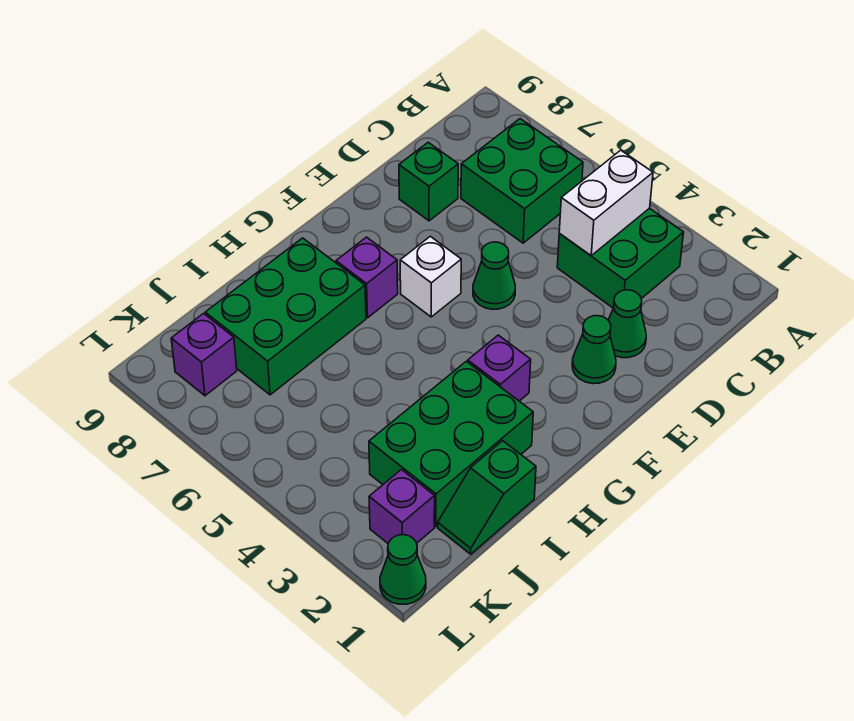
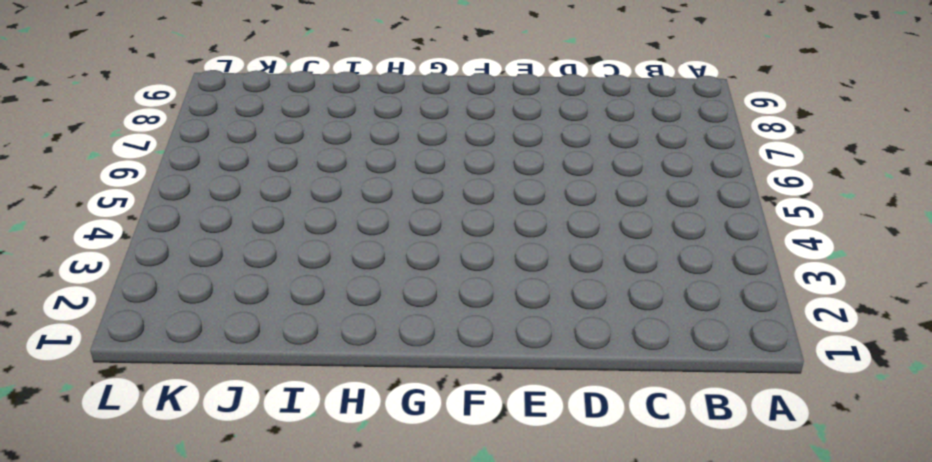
none -> green 2x2 brick [557,208,684,308]
none -> green 2x2 brick [461,119,583,243]
none -> green 1x1 cone [608,290,646,358]

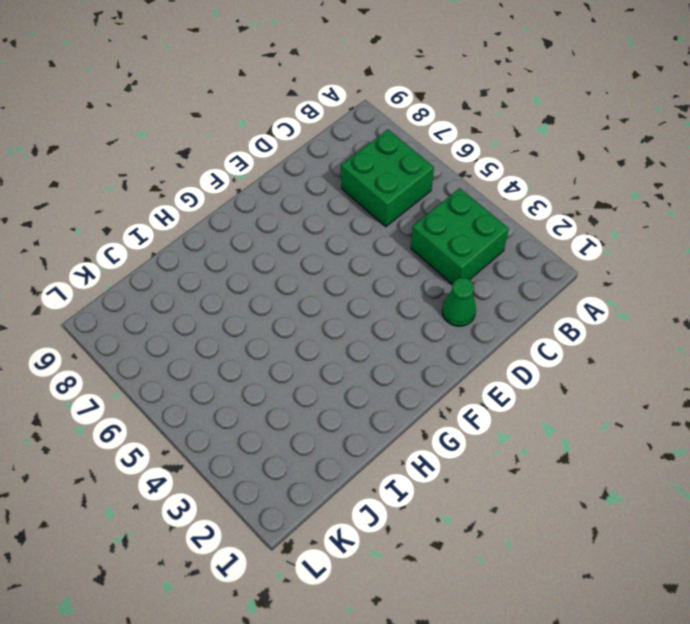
none -> green 1x1 brick [399,142,458,221]
none -> green 1x1 cone [572,316,616,384]
none -> green 1x1 cone [473,242,515,309]

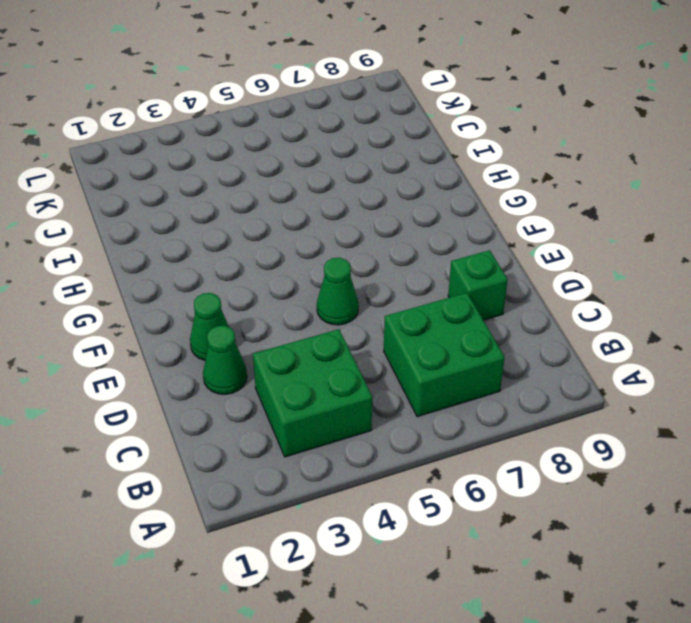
none -> white 1x1 brick [400,236,461,317]
none -> purple 1x1 brick [468,335,531,401]
none -> purple 1x1 brick [336,237,398,318]

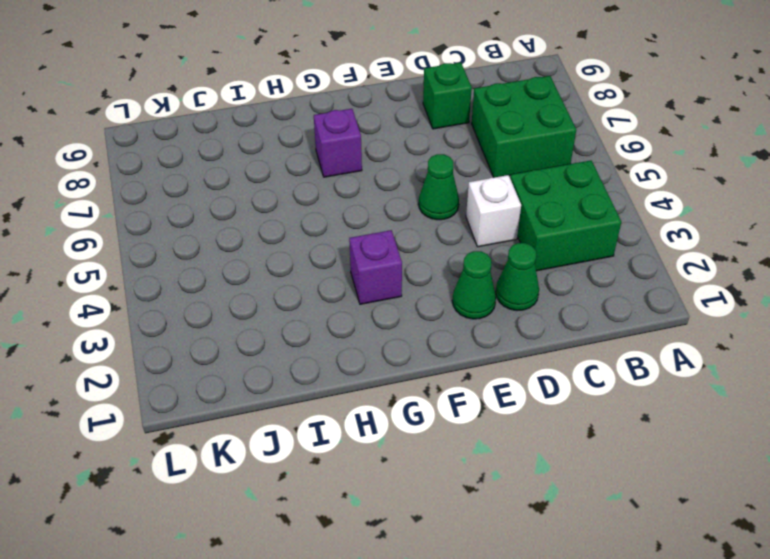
white 1x1 brick [466,175,521,247] -> white 1x1 brick moved to [400,236,461,317]
none -> green 2x3 brick [369,361,533,527]
none -> green 2x3 brick [205,238,366,395]
none -> green 1x2 slope [438,441,536,554]

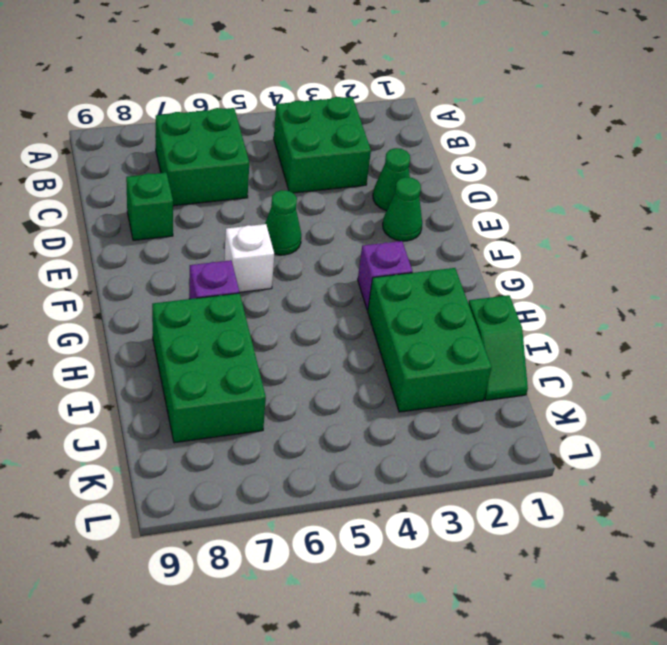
none -> purple 1x1 brick [369,470,435,543]
none -> purple 1x1 brick [171,314,237,396]
none -> green 1x1 cone [380,535,426,604]

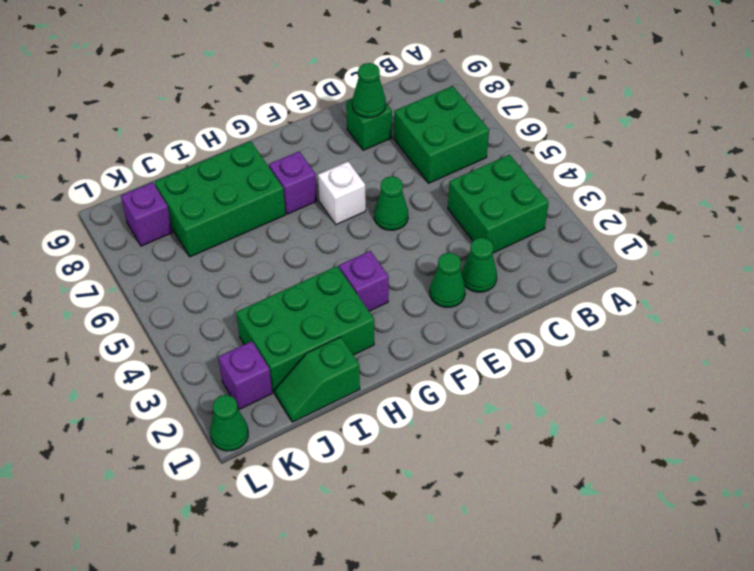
green 1x1 cone [352,63,386,118] -> none
none -> white 1x2 brick [559,150,653,255]

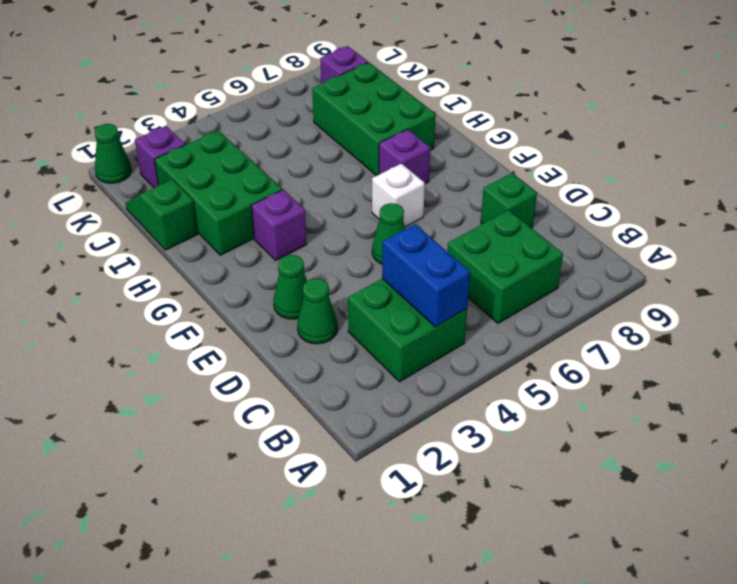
blue 1x2 brick [382,224,470,327] -> white 1x2 brick [559,150,653,255]

